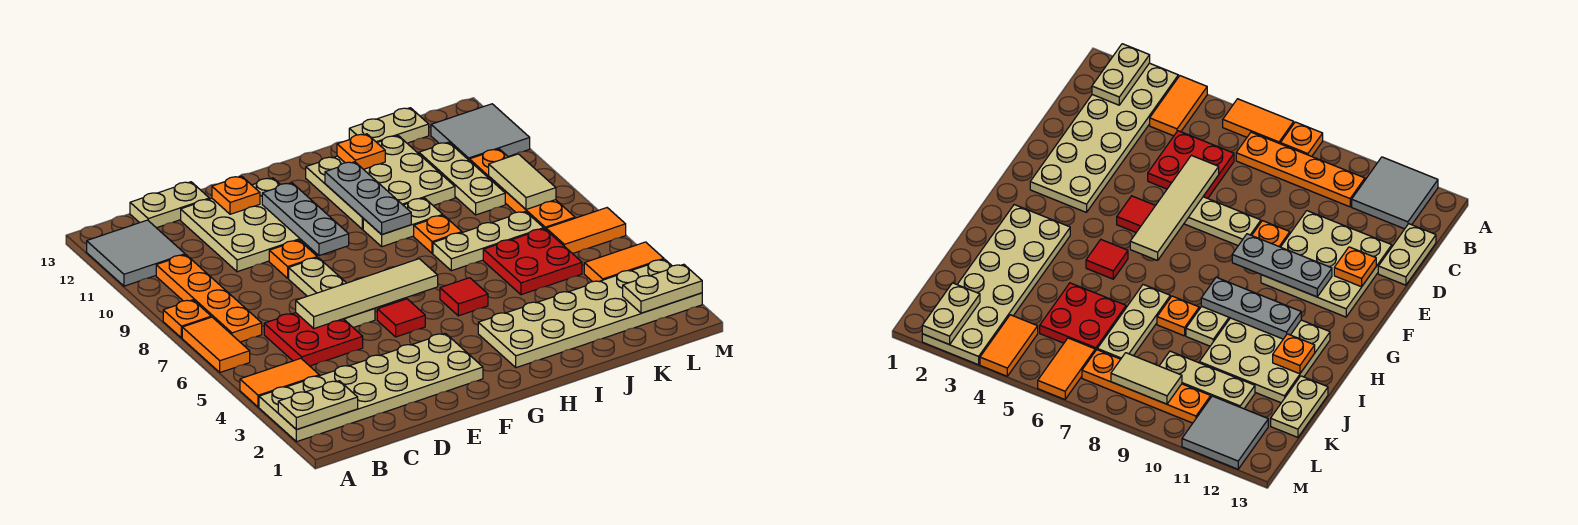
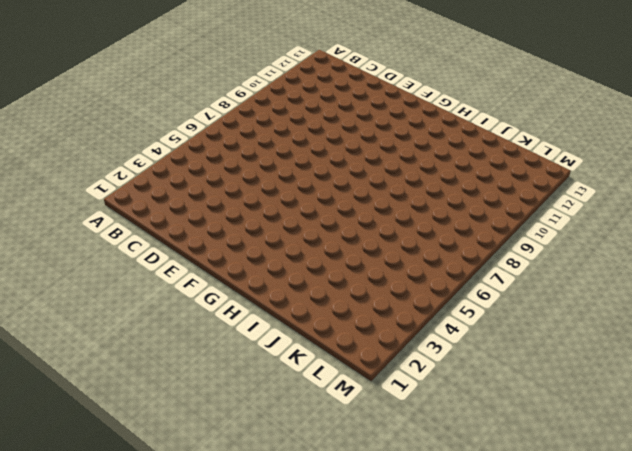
none -> tan 2x6 plate [259,333,483,442]
none -> orange 1x2 tile [240,358,319,407]
none -> orange 1x2 tile [182,317,250,372]
none -> orange 1x1 plate [163,300,211,338]

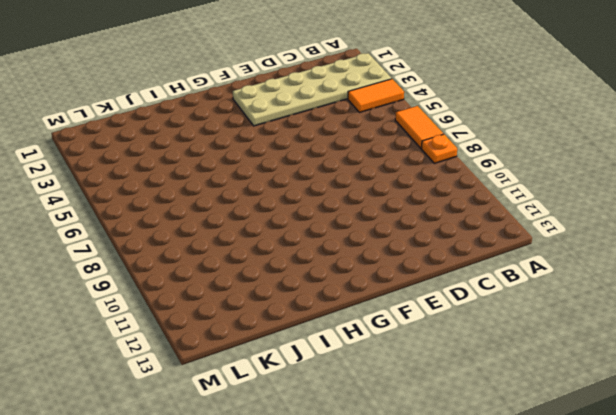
none -> grey 2x2 tile [87,220,185,286]
none -> orange 1x4 plate [156,255,262,342]
none -> red 2x2 plate [264,313,363,366]
none -> tan 1x2 plate [130,182,209,228]

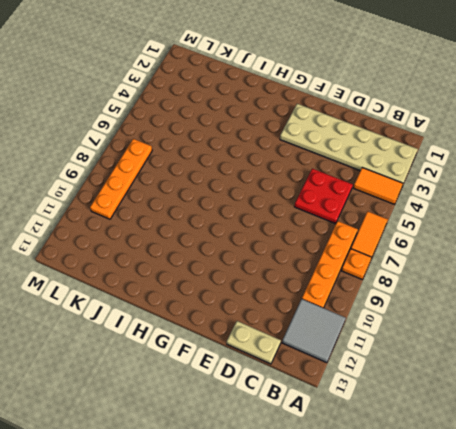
none -> tan 3x3 plate [181,178,309,272]
none -> tan 1x3 plate [289,258,375,328]
none -> orange 1x1 plate [269,240,317,278]
none -> red 1x1 tile [377,299,425,337]

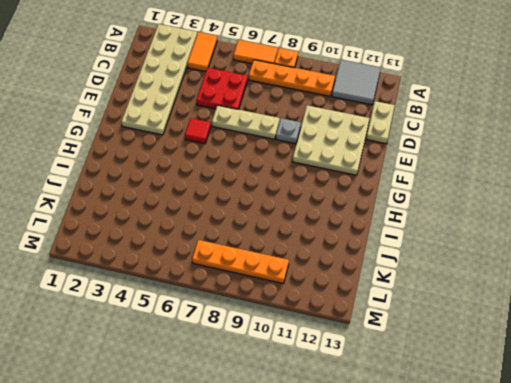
grey 1x1 plate [276,118,301,144] -> orange 1x1 plate [269,240,317,278]
none -> tan 2x6 plate [478,259,702,368]
none -> red 1x1 tile [440,278,488,316]
none -> tan 1x2 plate [363,198,443,247]
none -> tan 3x3 plate [306,136,455,229]

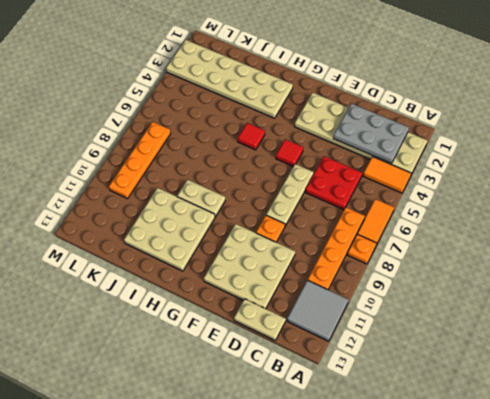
grey 2x3 plate [333,104,409,163] -> tan 1x2 plate [278,381,358,430]
none -> tan 1x3 plate [433,211,544,271]
none -> orange 1x1 plate [414,215,462,253]
none -> red 2x2 plate [483,229,582,295]
none -> tan 1x2 plate [349,108,429,143]

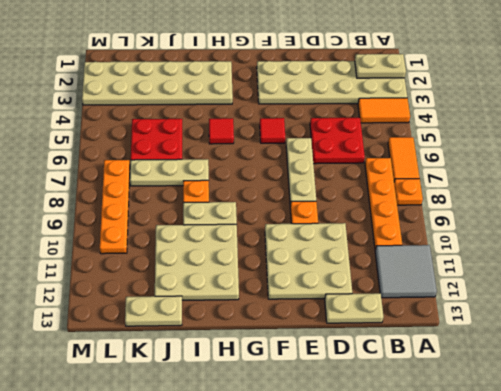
none -> tan 1x3 plate [419,142,505,215]
none -> orange 1x2 tile [584,242,664,282]
none -> orange 1x2 tile [546,208,626,254]
none -> grey 2x2 tile [431,104,530,160]

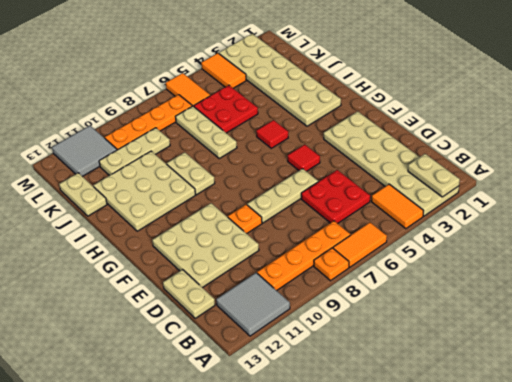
none -> orange 1x1 plate [414,215,462,253]
none -> tan 1x4 tile [296,259,438,328]
none -> orange 1x1 plate [212,176,260,214]
none -> grey 1x3 plate [262,183,349,256]

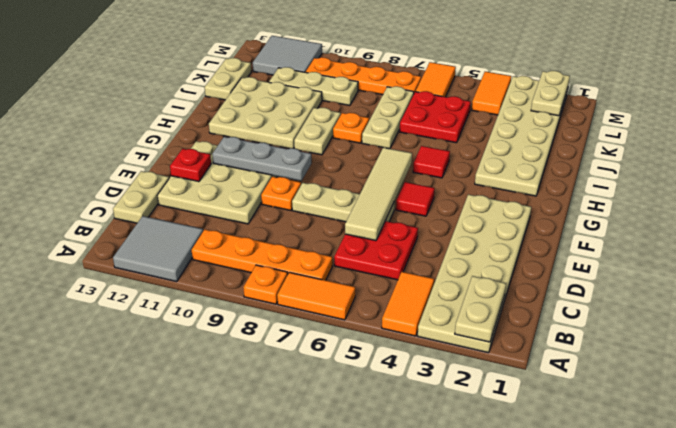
red 1x1 plate [170,149,211,182] -> orange 1x1 plate [212,176,260,214]
none -> grey 1x3 plate [325,162,411,235]
none -> orange 1x1 plate [337,134,385,169]
none -> tan 1x2 tile [489,154,556,209]

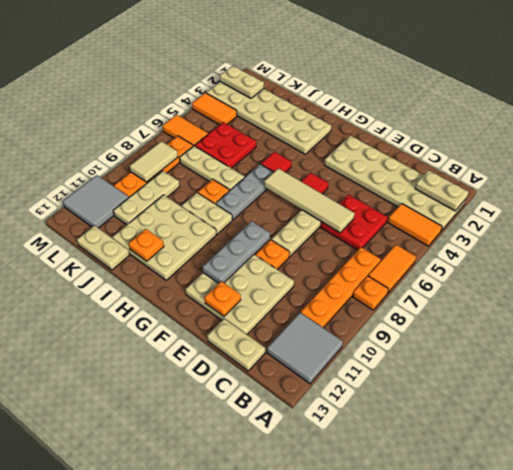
grey 1x3 plate [216,164,274,220] -> grey 1x3 plate moved to [325,162,411,235]

